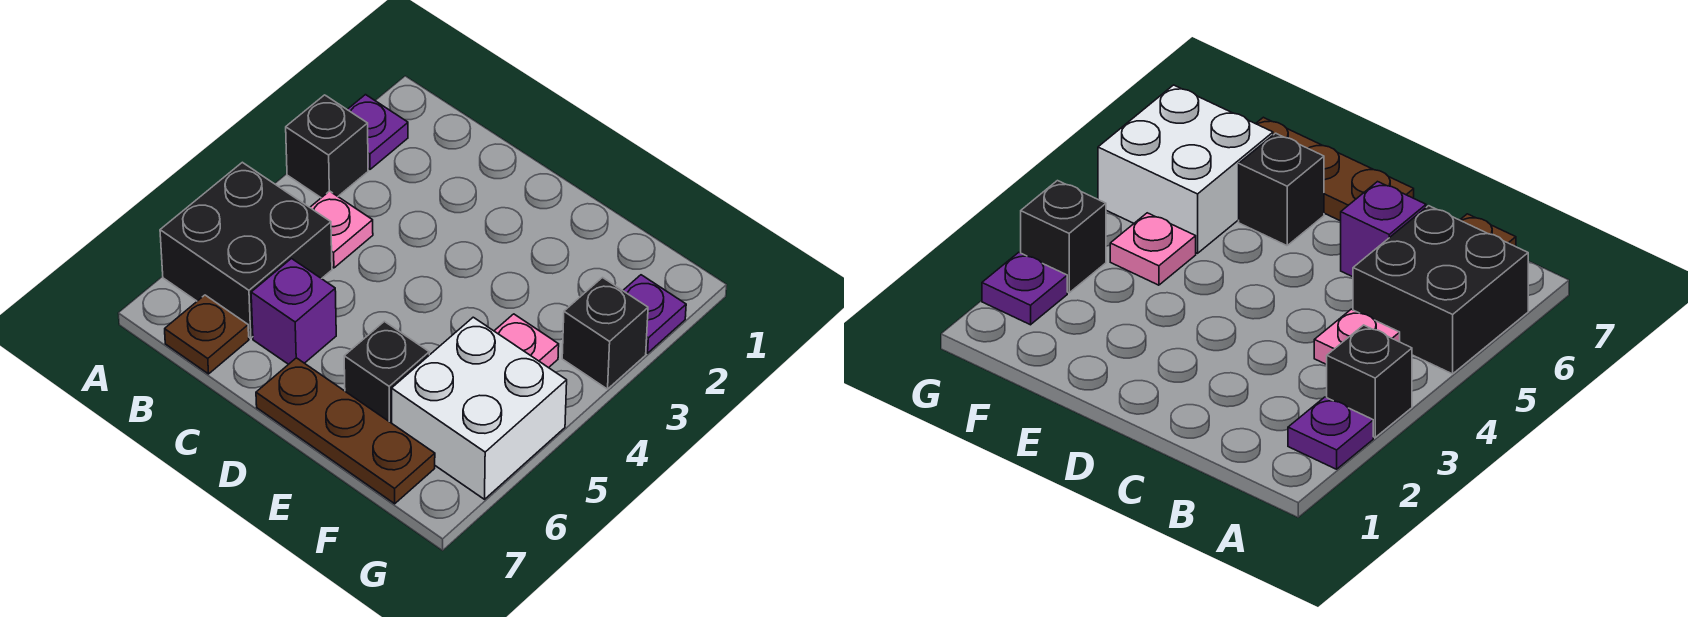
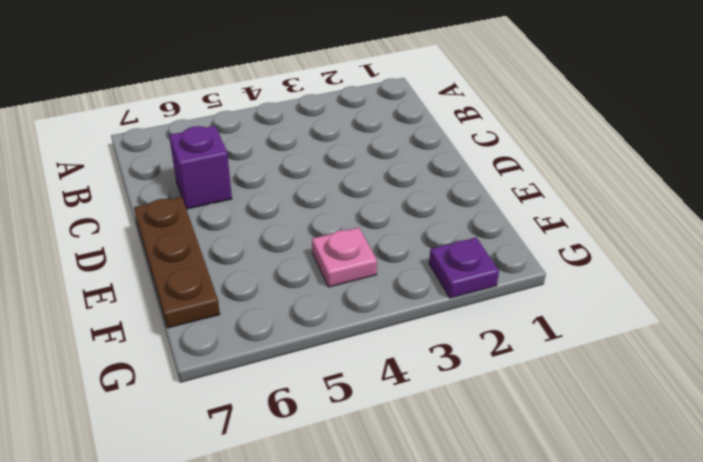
none -> purple 1x1 plate [347,95,408,169]
none -> black 1x1 brick [286,95,368,198]
none -> black 2x2 brick [160,162,332,338]

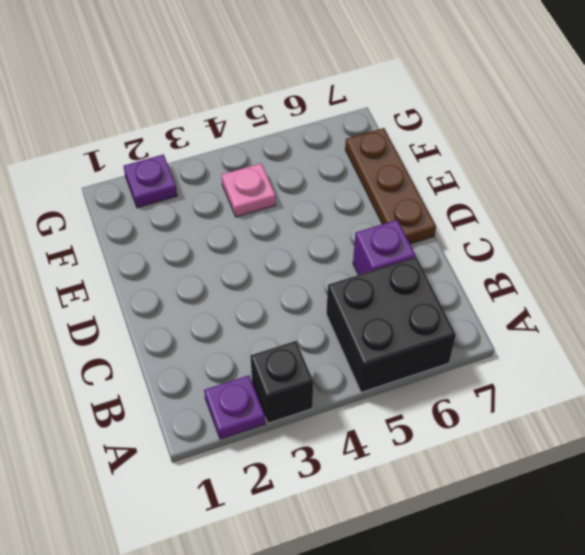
none -> pink 1x1 plate [310,191,373,268]
none -> brown 1x1 plate [165,295,249,374]
none -> black 1x1 brick [344,321,429,423]

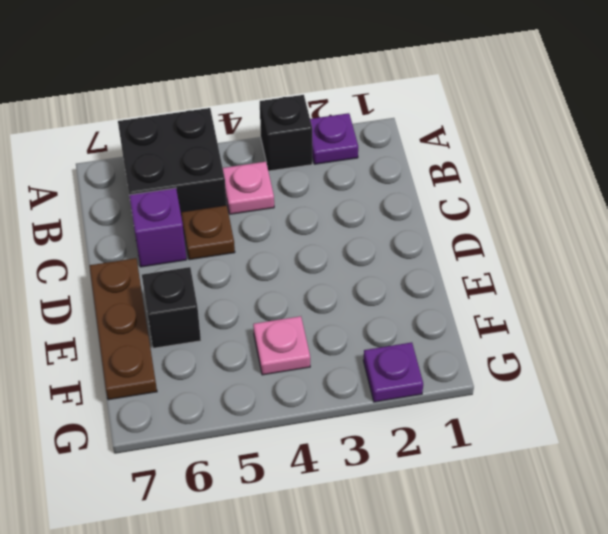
brown 1x1 plate [181,205,235,260] -> brown 1x1 plate moved to [165,295,249,374]
none -> white 2x2 brick [392,317,567,499]
none -> black 1x1 brick [562,278,648,389]

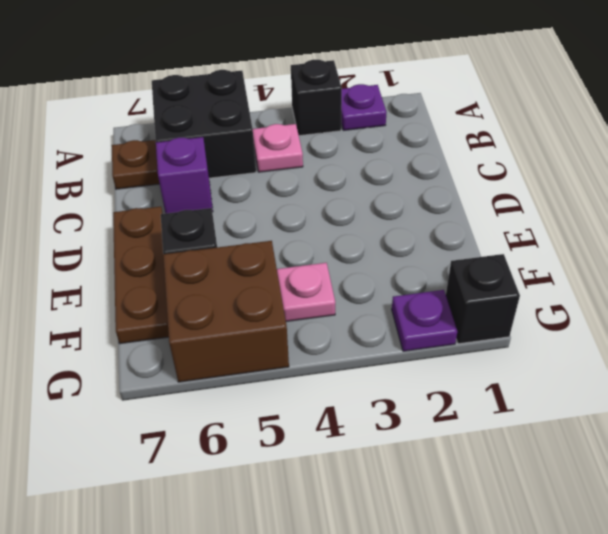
brown 2x2 brick [163,241,289,382] -> white 2x2 brick [392,317,567,499]
black 1x1 brick [446,254,520,344] -> black 1x1 brick moved to [562,278,648,389]

